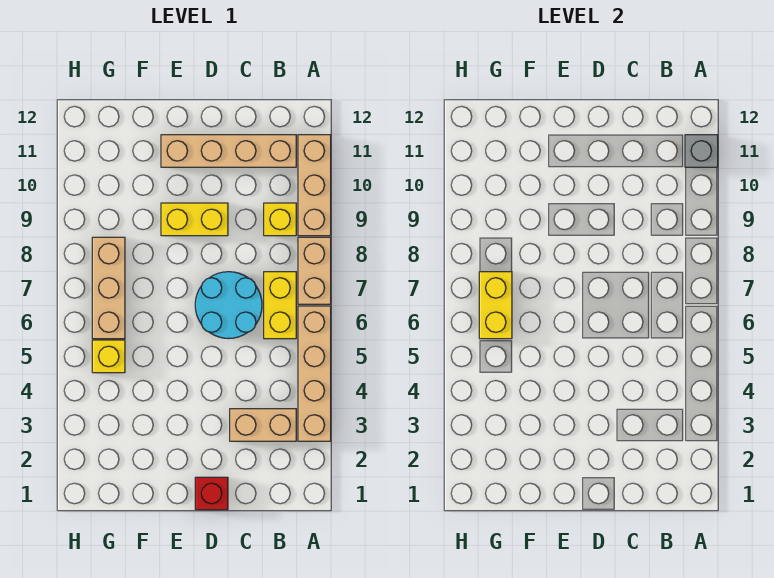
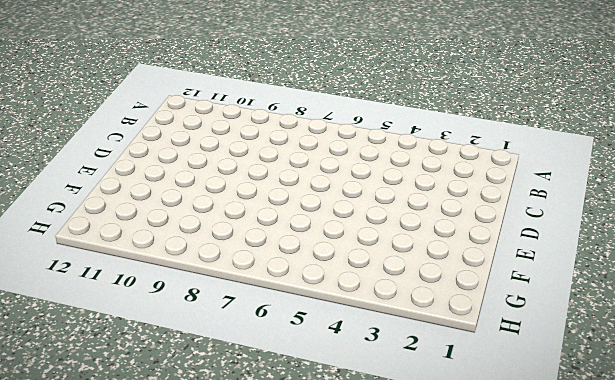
none -> tan 1x4 brick [298,306,331,441]
none -> tan 1x2 brick [298,237,331,304]
none -> tan 1x3 brick [298,135,331,236]

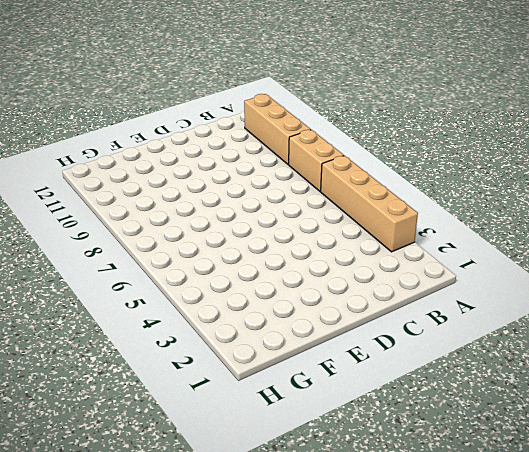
none -> tan 1x2 brick [230,409,296,441]
none -> yellow 1x2 brick [264,272,296,339]
none -> yellow 1x1 brick [264,203,296,236]

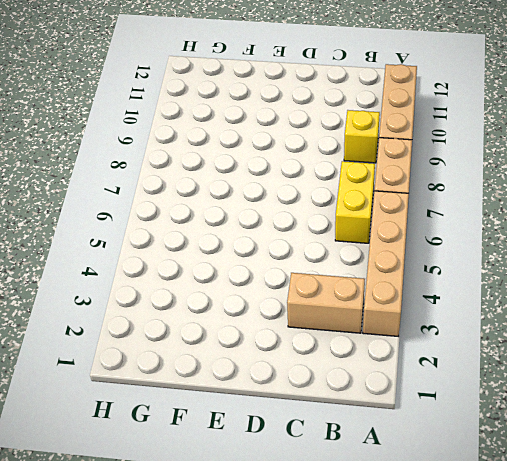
none -> tan 1x4 brick [161,135,296,167]
none -> cyan 2x2 round brick [195,272,262,339]
none -> red 1x1 brick [195,477,228,510]

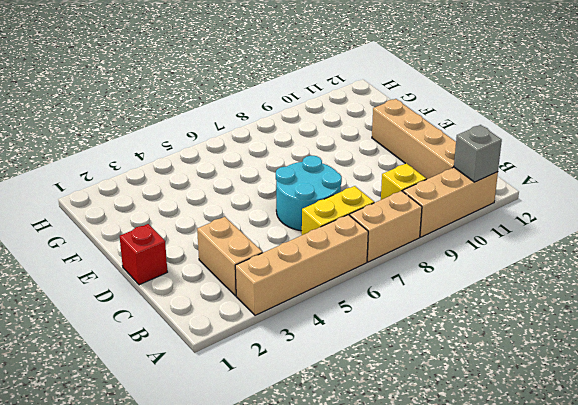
none -> yellow 1x2 brick [161,203,228,236]
none -> yellow 1x1 brick [92,340,125,373]
none -> tan 1x3 brick [92,237,125,339]

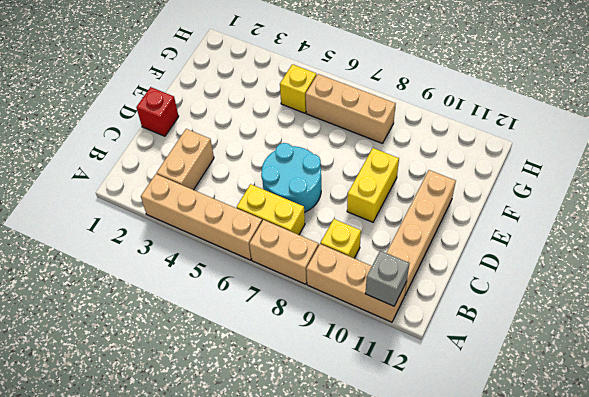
none -> yellow 1x2 brick [479,272,512,339]

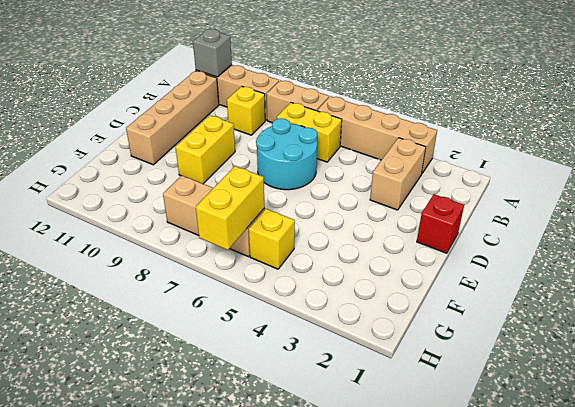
yellow 1x2 brick [196,166,265,250] -> yellow 1x2 brick turned to [479,272,512,339]

